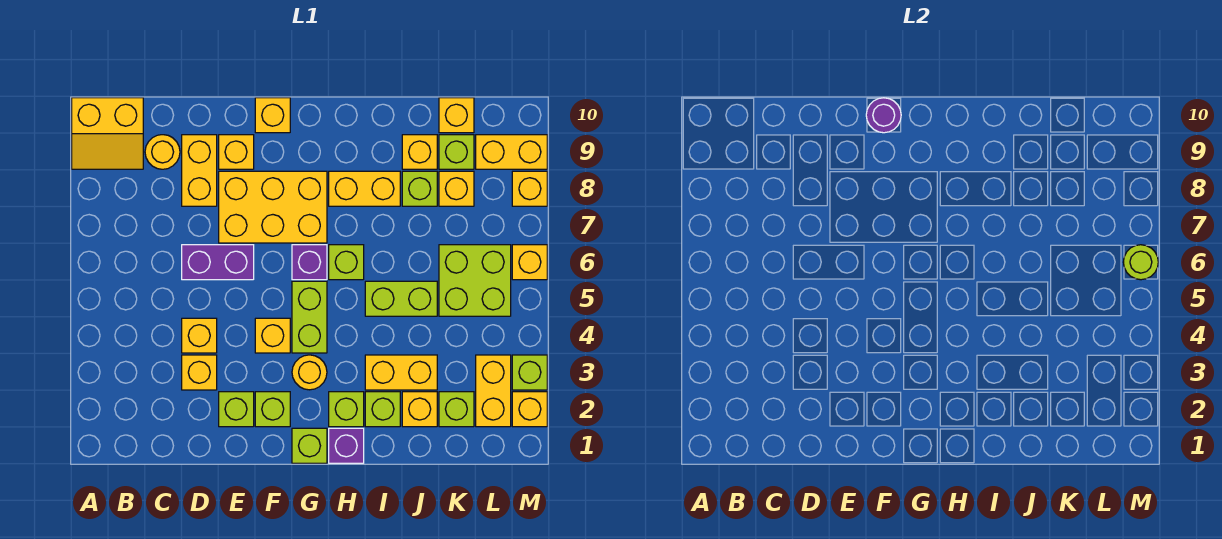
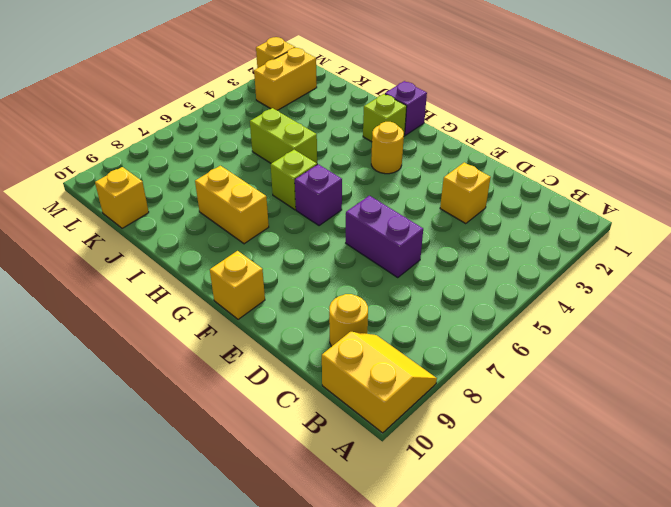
none -> yellow 1x1 brick [182,318,217,353]
none -> yellow 1x2 brick [182,135,217,206]
none -> lime 1x1 brick [219,392,254,427]
none -> yellow 2x3 brick [219,171,327,243]

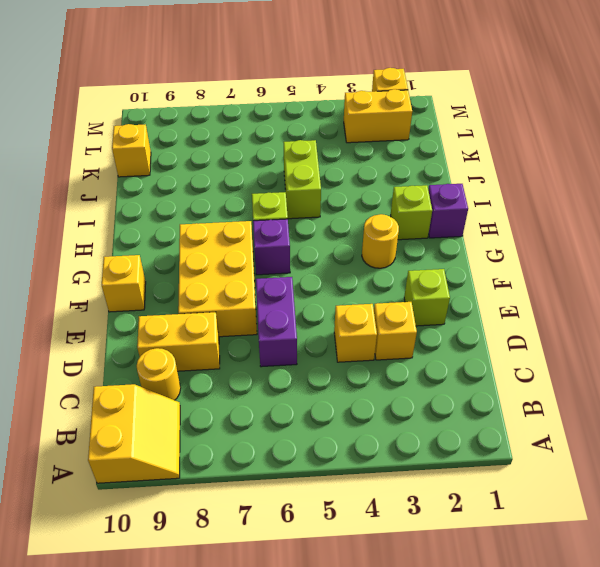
none -> yellow 1x1 brick [219,135,254,169]
none -> lime 1x1 brick [255,392,290,427]
none -> yellow 1x1 brick [255,318,290,353]
none -> lime 1x1 brick [292,428,327,463]

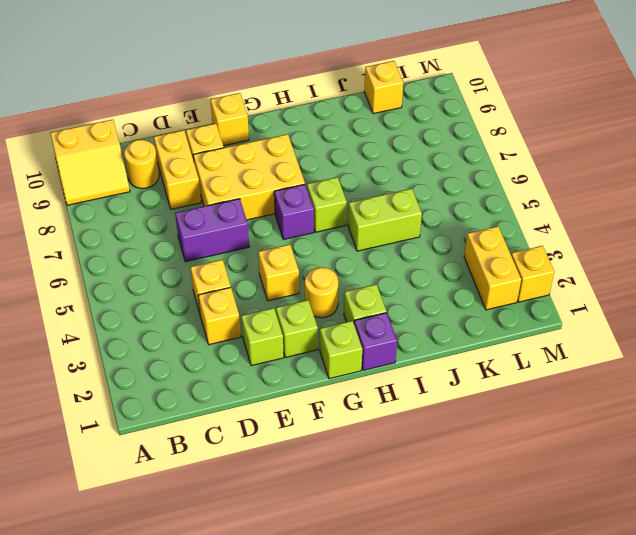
none -> lime 1x2 brick [292,281,327,353]
none -> yellow 1x2 brick [329,171,400,206]
none -> lime 1x1 brick [365,392,400,427]
none -> yellow 1x2 brick [365,355,437,390]

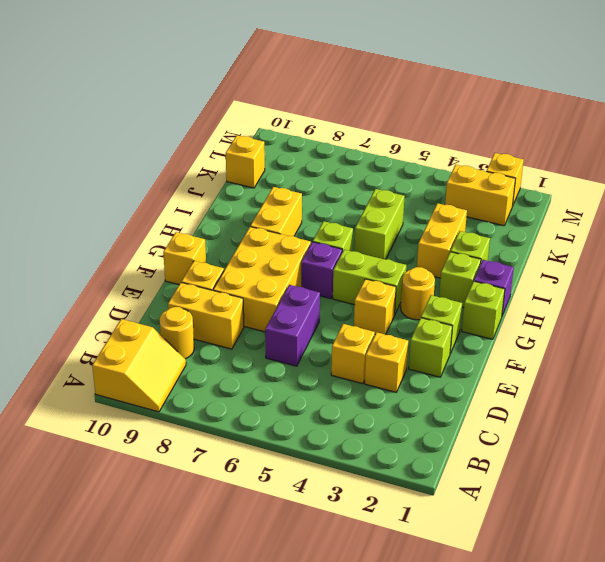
none -> yellow 1x1 brick [402,392,437,427]
none -> lime 1x1 brick [402,171,437,206]
none -> yellow 1x1 brick [402,135,437,169]
none -> lime 1x1 brick [439,392,474,427]

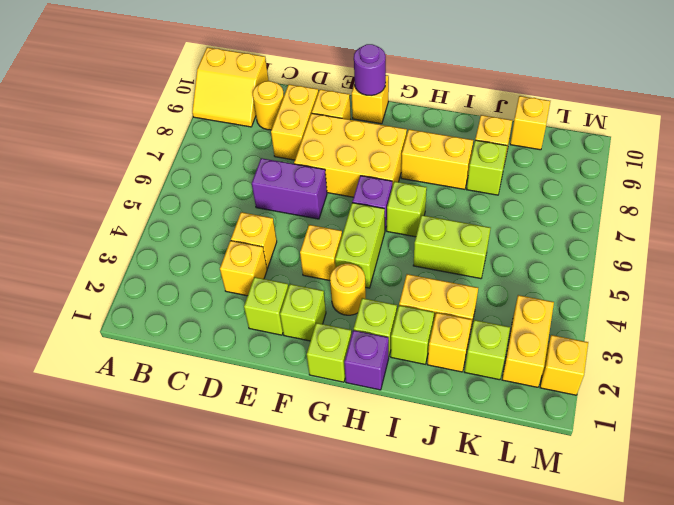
none -> lime 2x2 brick [439,245,511,316]
none -> yellow 1x1 brick [439,171,474,206]
none -> lime 1x1 brick [439,135,474,169]
none -> yellow 1x2 brick [476,135,547,169]

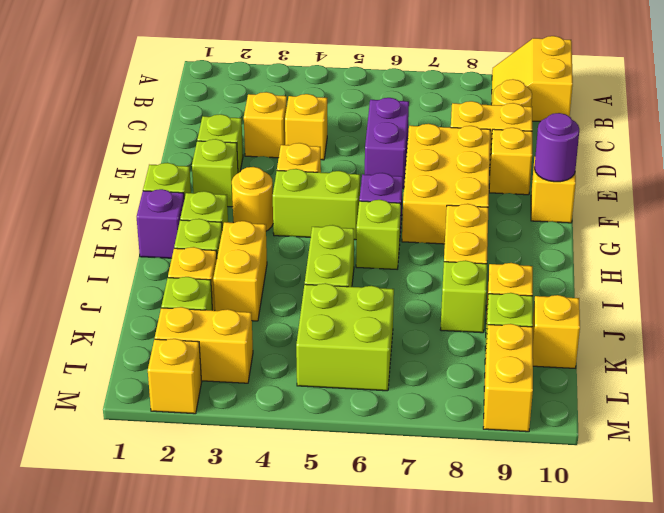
none -> yellow 1x1 brick [439,171,474,206]
none -> lime 1x1 brick [512,355,547,390]
none -> yellow 1x1 brick [512,245,547,280]
none -> yellow 1x1 brick [512,171,547,206]

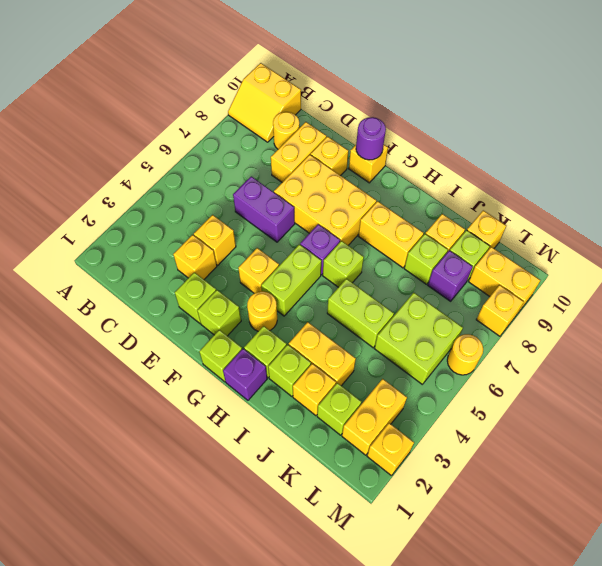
purple 1x1 brick [428,250,473,301] -> yellow 1x1 brick [439,171,474,206]
yellow 1x1 round brick [447,334,483,375] -> yellow 1x1 brick [512,245,547,280]
none -> lime 1x1 brick [512,355,547,390]
none -> lime 1x1 round brick [1123,245,1158,280]

